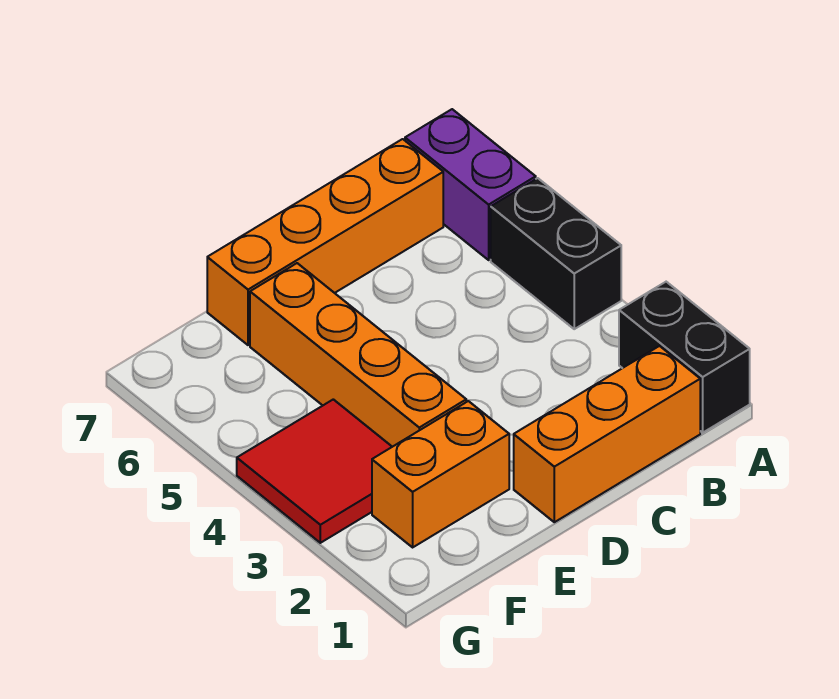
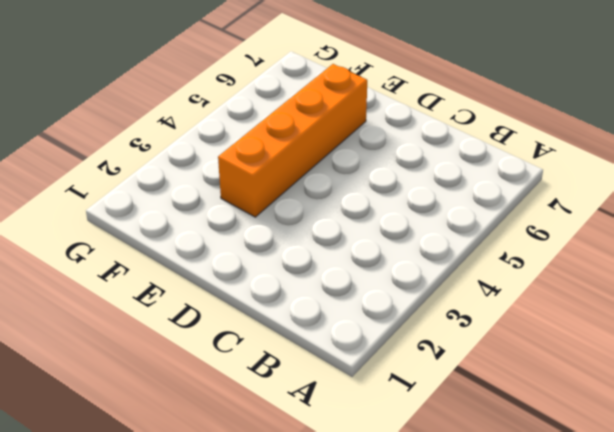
none -> black 1x2 brick [619,282,750,433]
none -> black 1x2 brick [491,178,621,329]

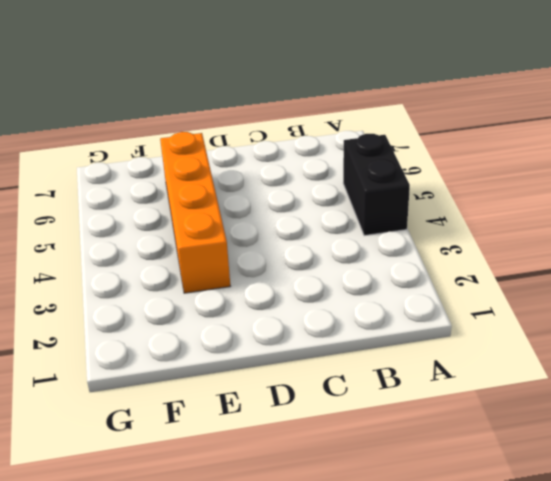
none -> black 1x2 brick [619,282,750,433]
none -> purple 1x2 brick [405,109,536,260]

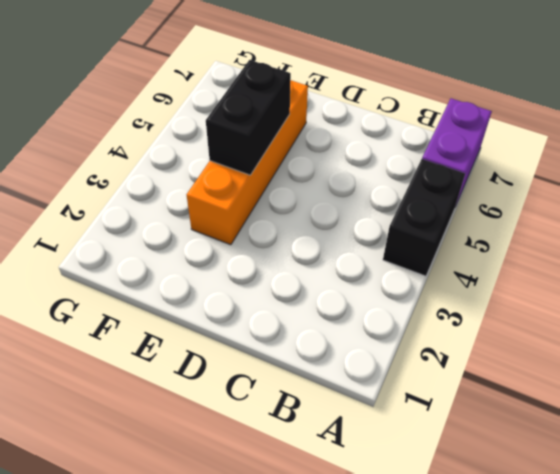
black 1x2 brick [206,60,291,175] -> black 1x2 brick moved to [619,282,750,433]
none -> orange 1x3 brick [514,346,700,522]
none -> orange 1x4 brick [207,139,443,345]

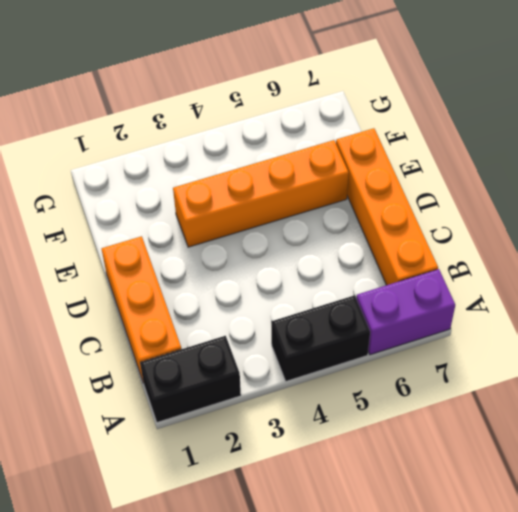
none -> orange 1x2 brick [372,401,509,547]
none -> red 2x2 tile [237,399,392,543]

